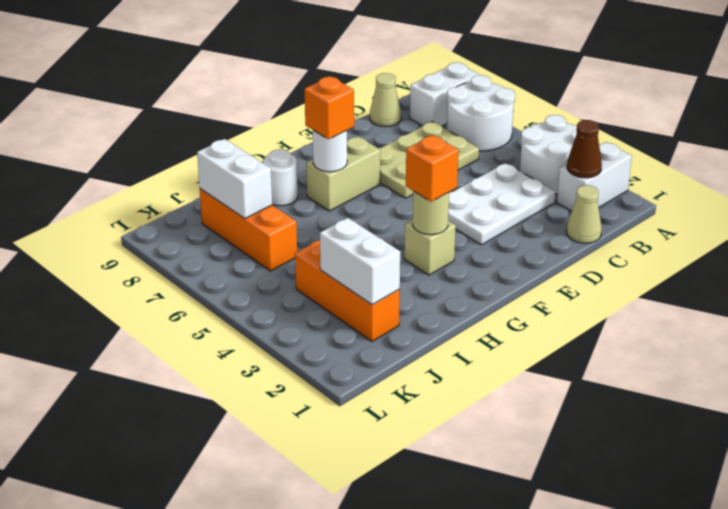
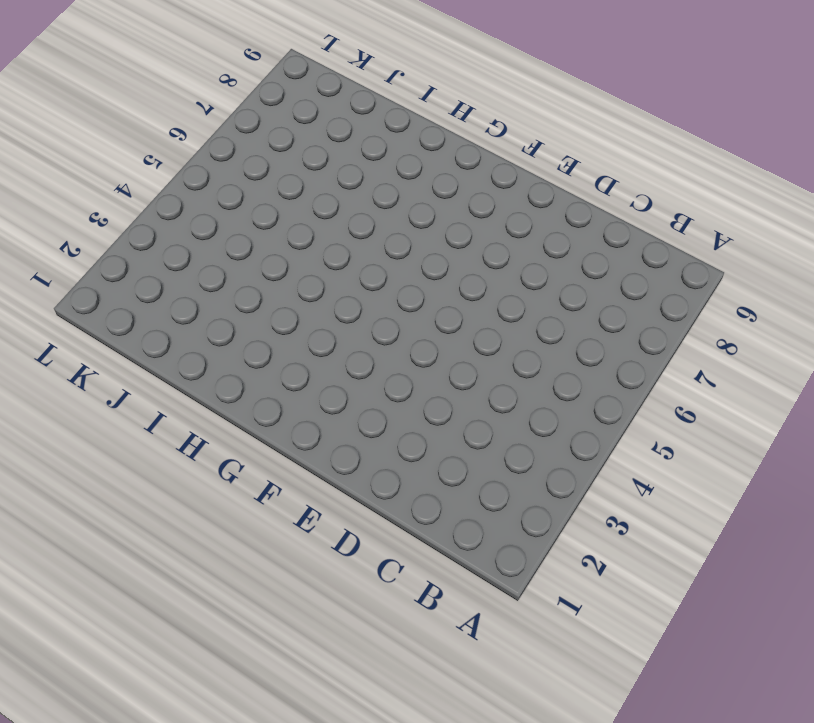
none -> white 1x2 brick [557,142,632,211]
none -> white 2x2 round brick [520,115,577,194]
none -> white 2x2 round brick [447,75,515,151]

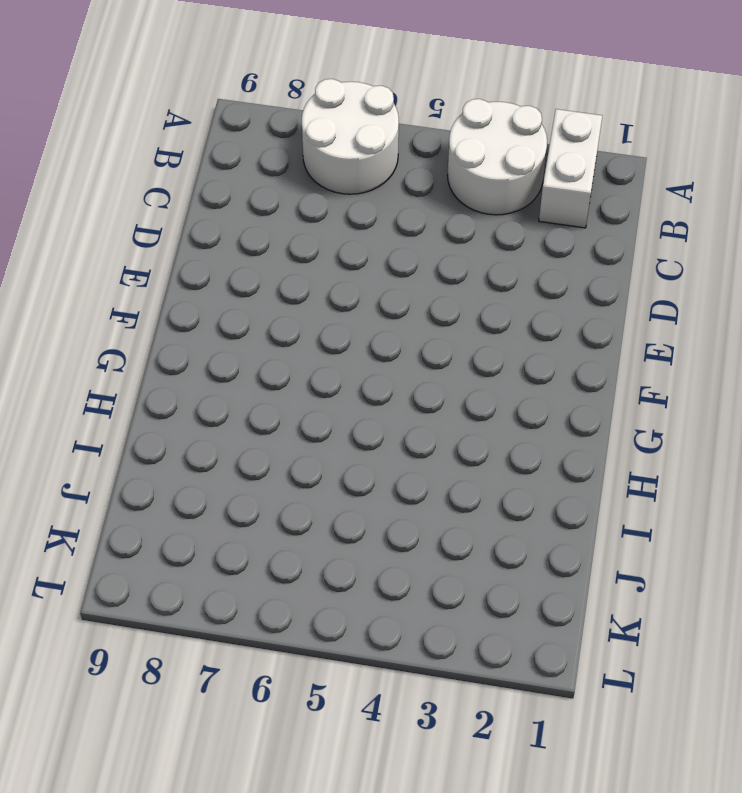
none -> white 1x2 brick [410,63,479,126]
none -> tan 1x1 cone [567,185,602,243]
none -> white 2x3 plate [448,163,555,245]

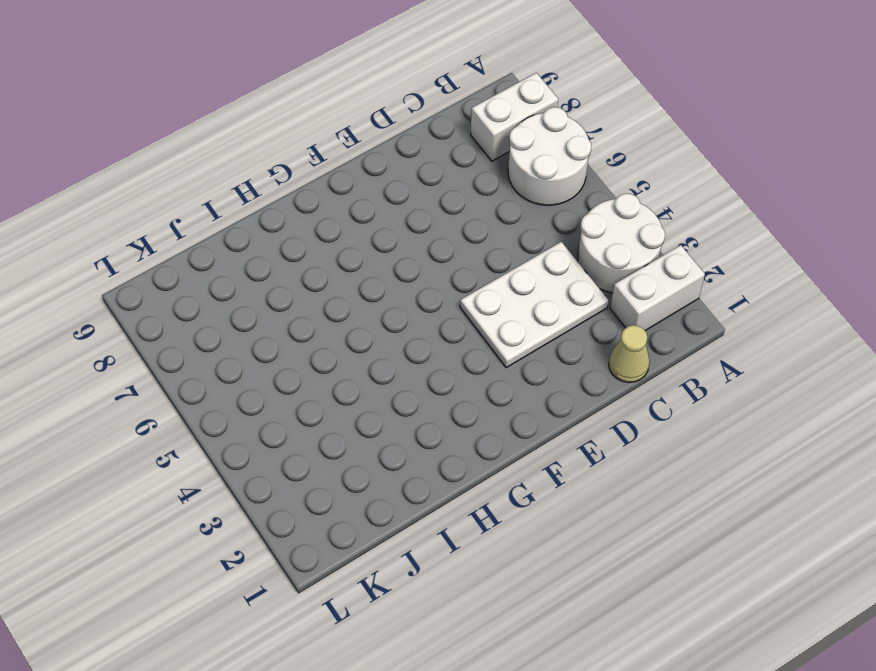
none -> tan 2x3 plate [378,122,479,198]
none -> tan 1x1 cone [370,73,401,126]
none -> tan 1x2 brick [306,136,381,211]

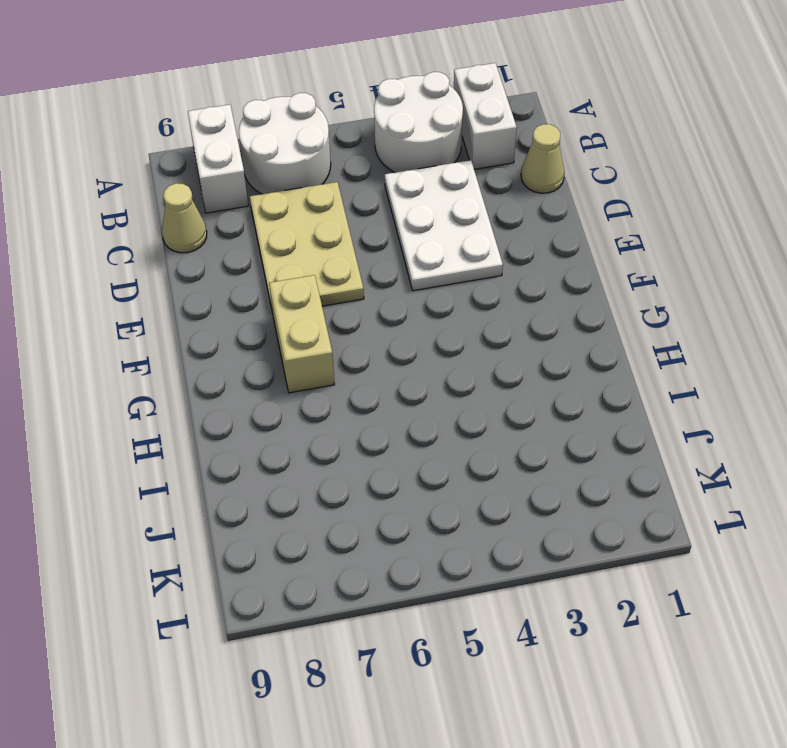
none -> tan 1x1 brick [404,220,456,275]
none -> white 1x1 round brick [263,149,298,206]
none -> orange 1x3 brick [295,240,400,341]

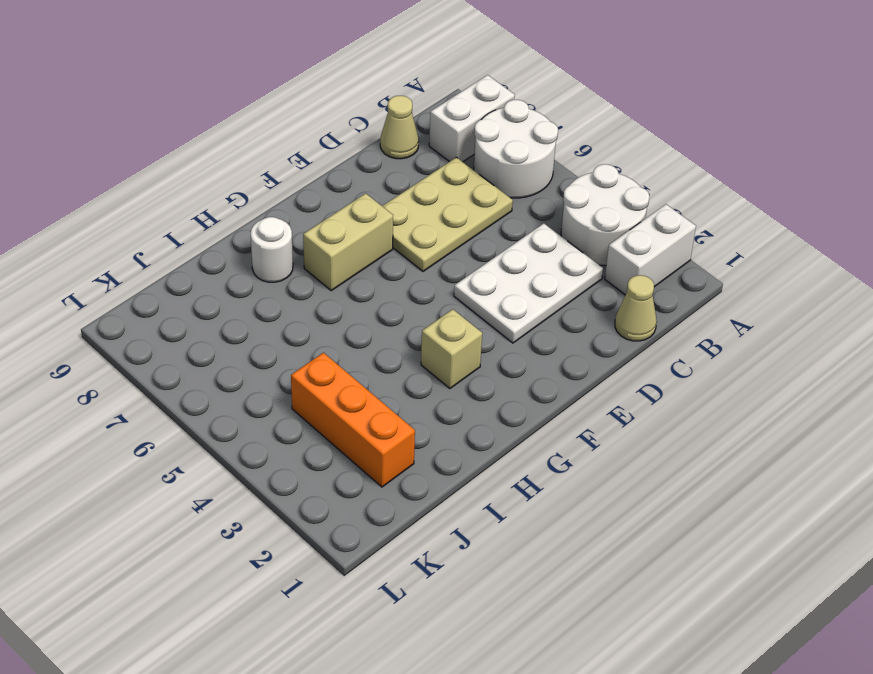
none -> orange 1x3 brick [200,189,297,271]
none -> brown 1x1 cone [567,120,602,178]
none -> tan 1x1 round brick [413,191,449,235]

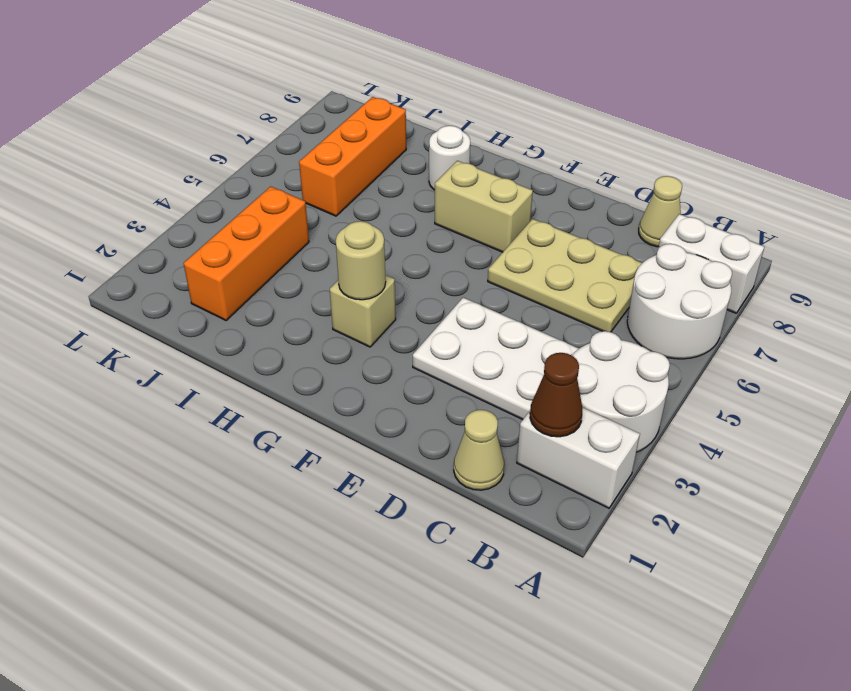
none -> white 1x1 round brick [313,130,347,172]
none -> white 1x2 brick [320,218,400,305]
none -> white 1x2 brick [197,139,272,219]

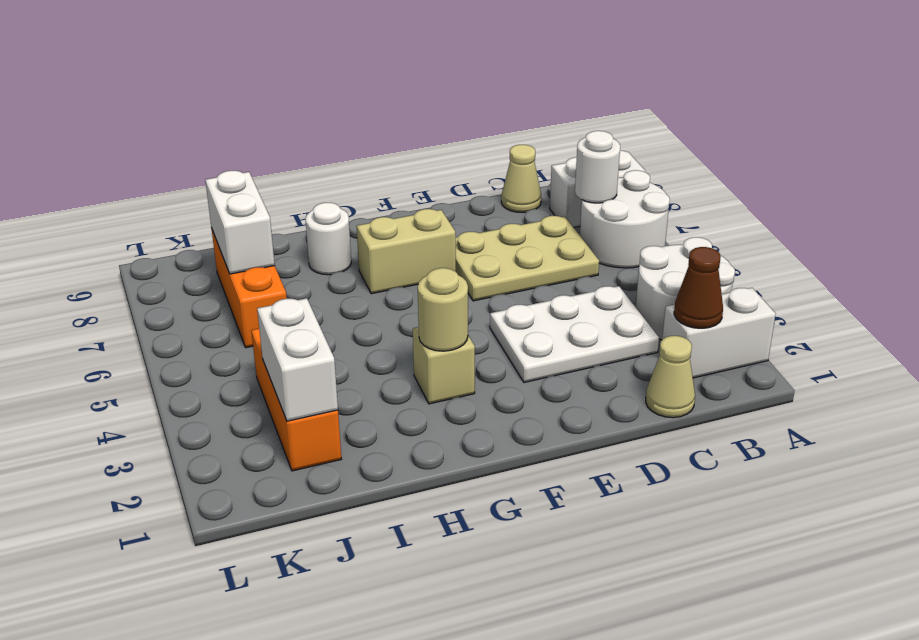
white 1x1 round brick [575,131,620,203] -> white 1x1 round brick moved to [313,130,347,172]
none -> orange 1x1 brick [406,135,459,202]
none -> orange 1x1 brick [305,76,354,139]

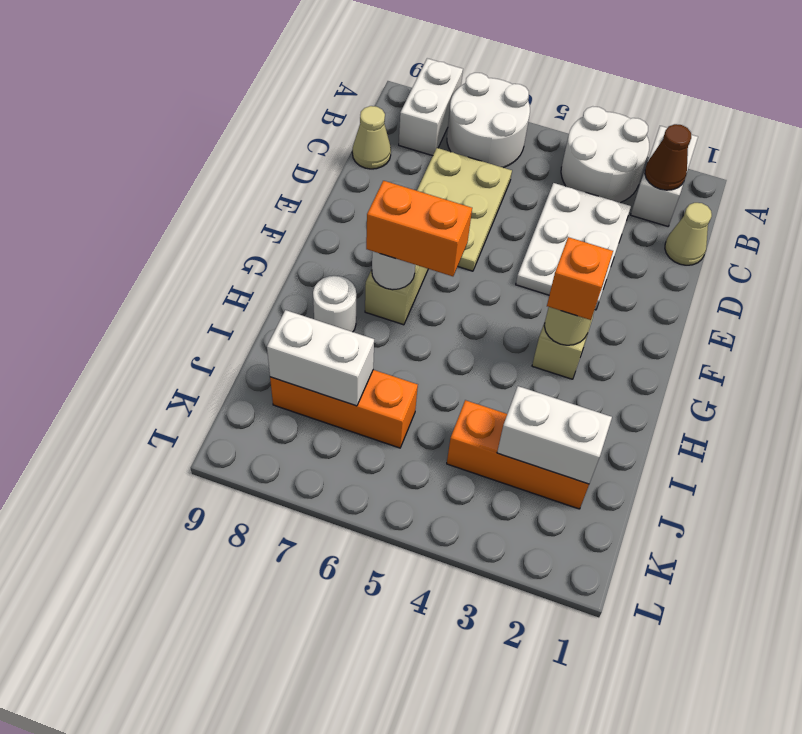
orange 1x2 brick [366,181,472,276] -> orange 1x1 brick [305,76,354,139]

